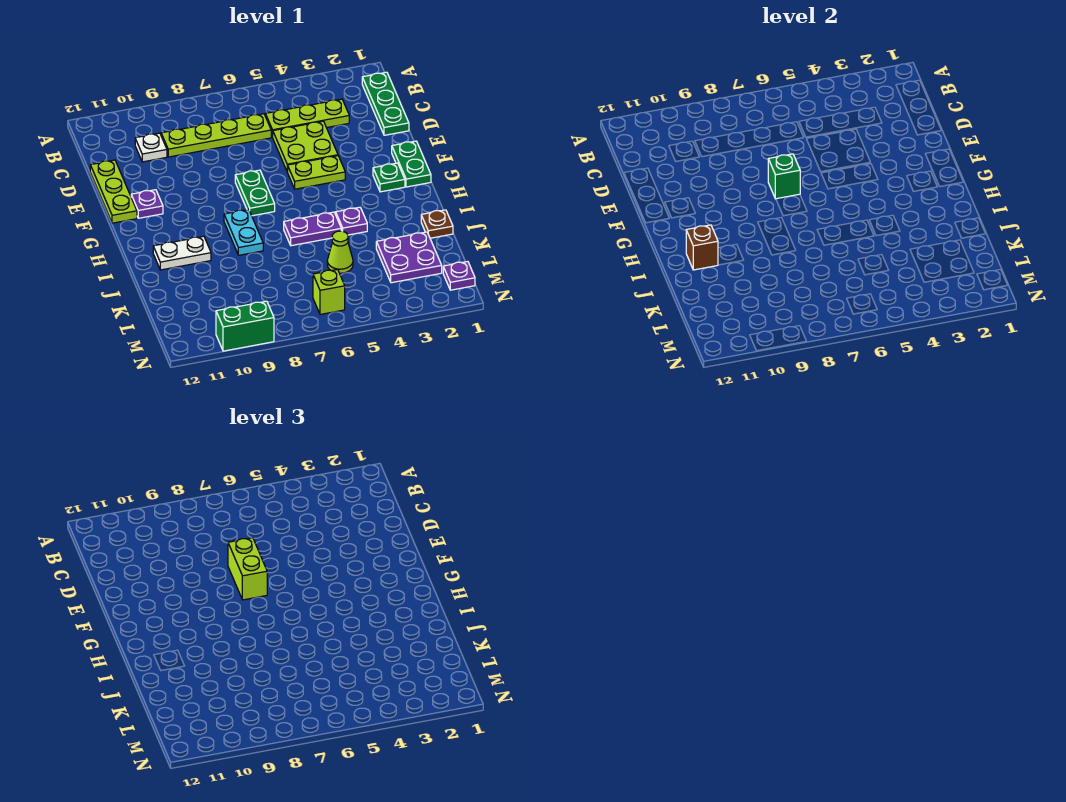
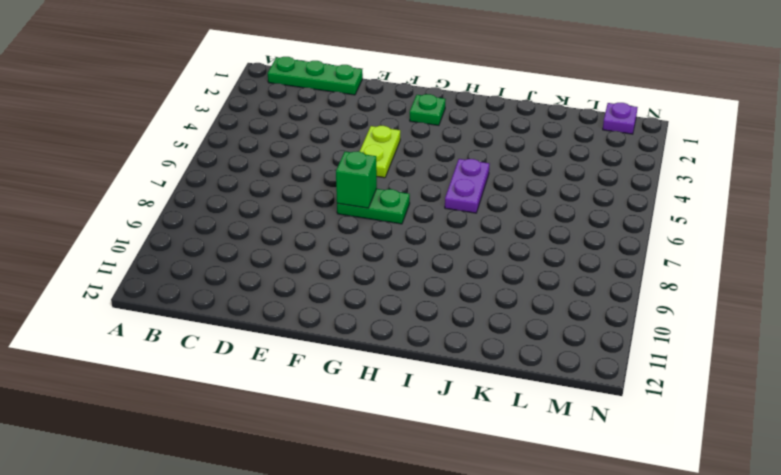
none -> lime 1x3 plate [265,99,349,137]
none -> lime 1x4 plate [161,114,271,157]
none -> white 1x1 plate [135,133,167,162]

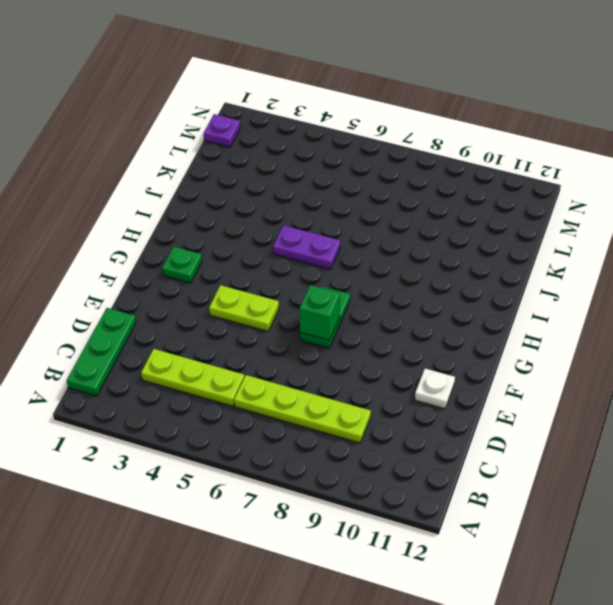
white 1x1 plate [415,369,455,409] -> white 1x1 plate moved to [135,133,167,162]
none -> lime 2x2 plate [273,121,338,172]
none -> lime 1x3 plate [90,160,137,223]
none -> green 1x2 plate [392,141,431,187]

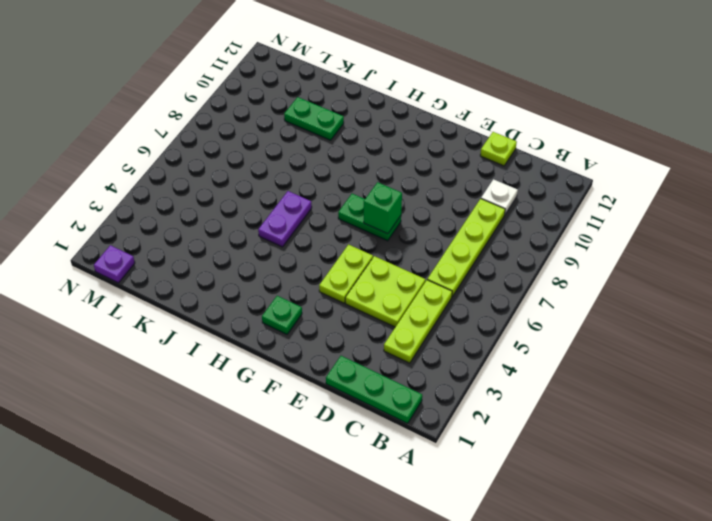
lime 1x1 plate [480,132,517,166] -> lime 1x3 plate [90,160,137,223]
green 1x2 plate [284,97,344,140] -> green 1x2 plate moved to [392,141,431,187]
none -> purple 1x1 plate [131,190,163,218]
none -> cyan 1x2 plate [224,209,263,255]
none -> purple 1x1 plate [336,207,367,235]

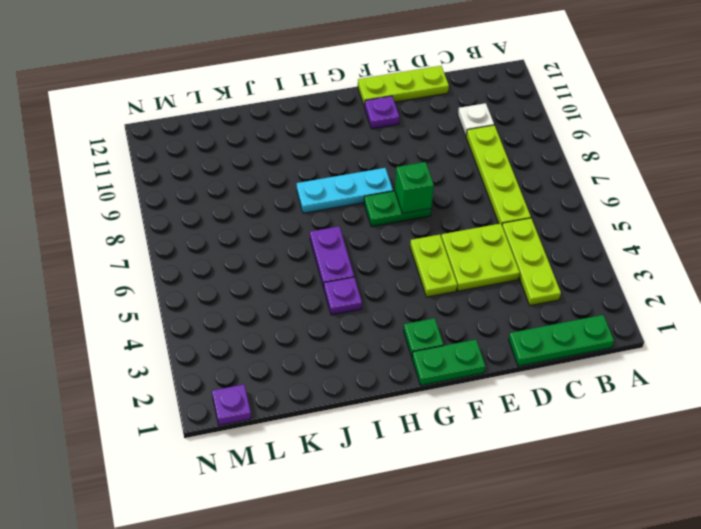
cyan 1x3 plate [297,168,393,213] -> cyan 1x2 plate [224,209,263,255]
none -> white 1x2 plate [153,236,211,270]
none -> brown 1x1 plate [421,210,453,238]
none -> purple 2x2 plate [376,232,442,283]

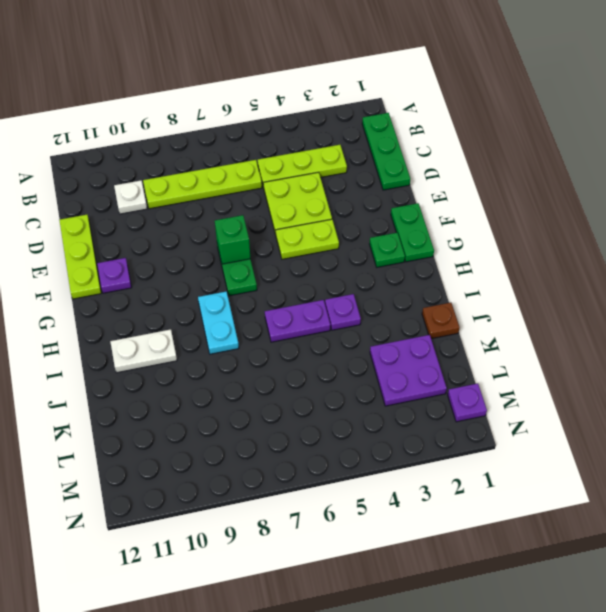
none -> lime 1x1 cone [327,231,353,273]
none -> lime 1x1 brick [313,270,345,314]
none -> green 1x2 brick [216,301,274,351]

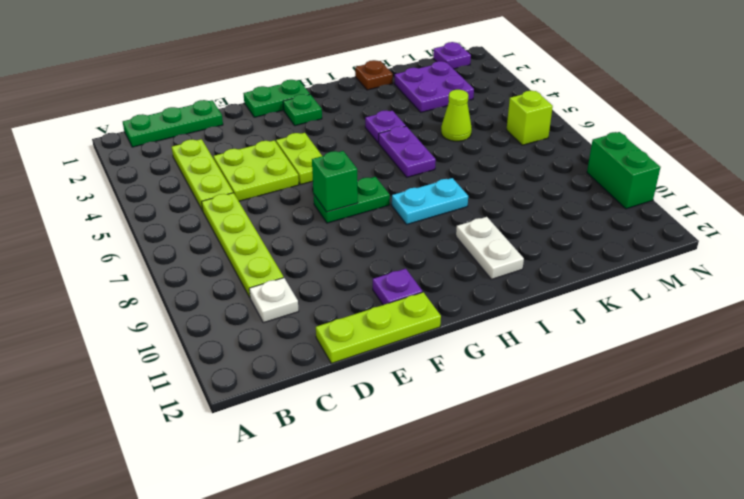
none -> brown 1x1 brick [686,225,718,270]
none -> lime 1x2 brick [228,538,267,600]

